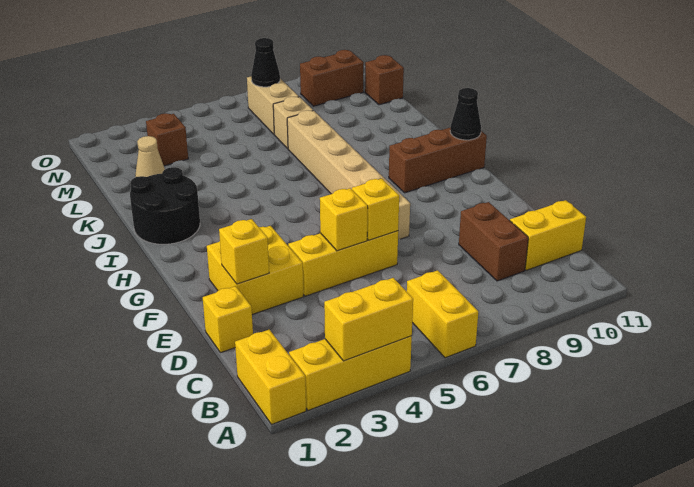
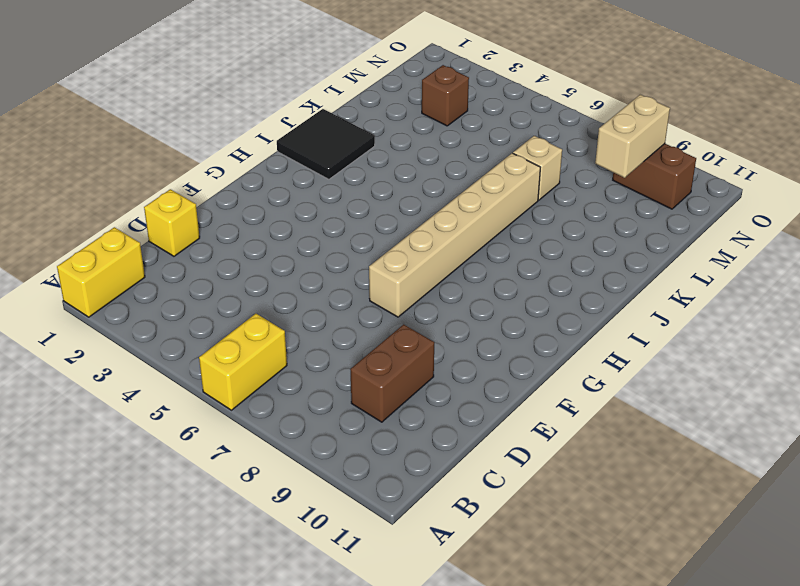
black 2x2 tile [277,109,375,179] -> black 2x2 round brick [130,167,200,244]
tan 1x2 brick [595,95,670,178] -> tan 1x2 brick moved to [247,77,299,135]
none -> yellow 1x3 brick [289,336,412,410]
none -> yellow 1x2 brick [510,200,586,270]
none -> yellow 2x2 brick [207,226,304,314]

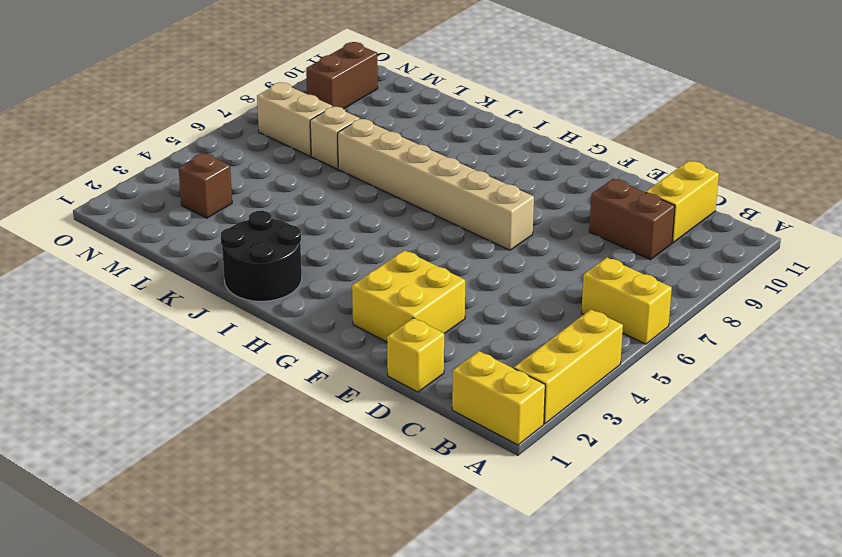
none -> yellow 1x3 brick [288,231,398,296]
none -> brown 1x3 brick [389,128,487,193]
none -> tan 1x1 cone [135,136,165,177]

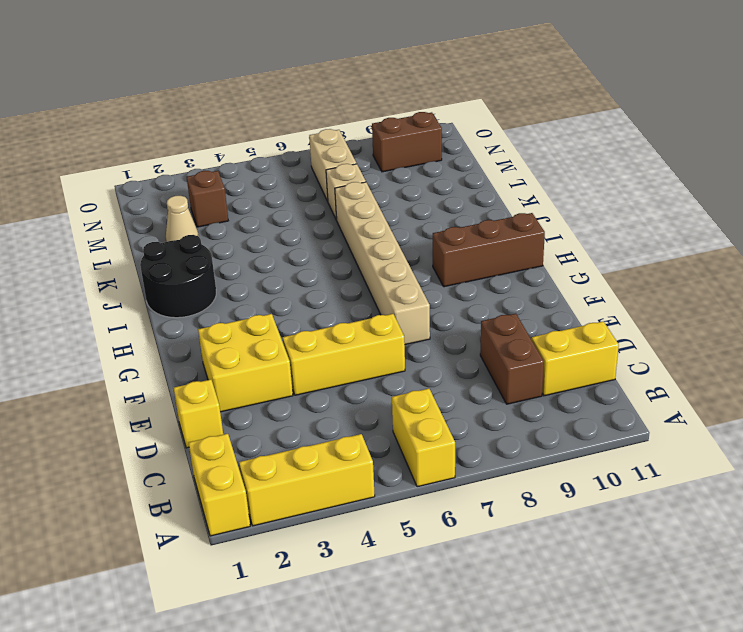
none -> brown 1x1 brick [365,55,404,105]
none -> yellow 1x2 brick [324,278,413,361]
none -> yellow 1x1 brick [219,219,269,284]

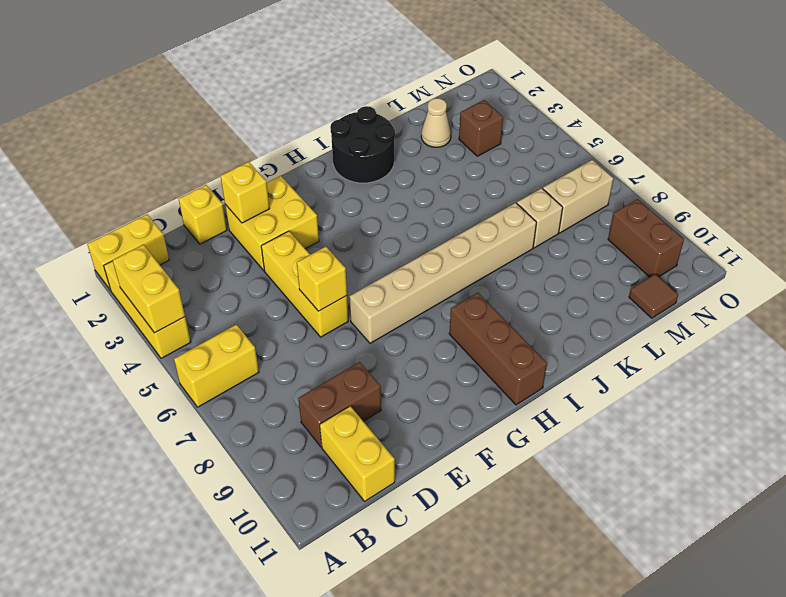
brown 1x1 tile [629,274,678,318] -> brown 1x1 brick [365,55,404,105]
none -> yellow 1x1 brick [320,188,368,251]
none -> black 1x1 cone [450,88,481,140]
none -> black 1x1 cone [251,38,280,87]

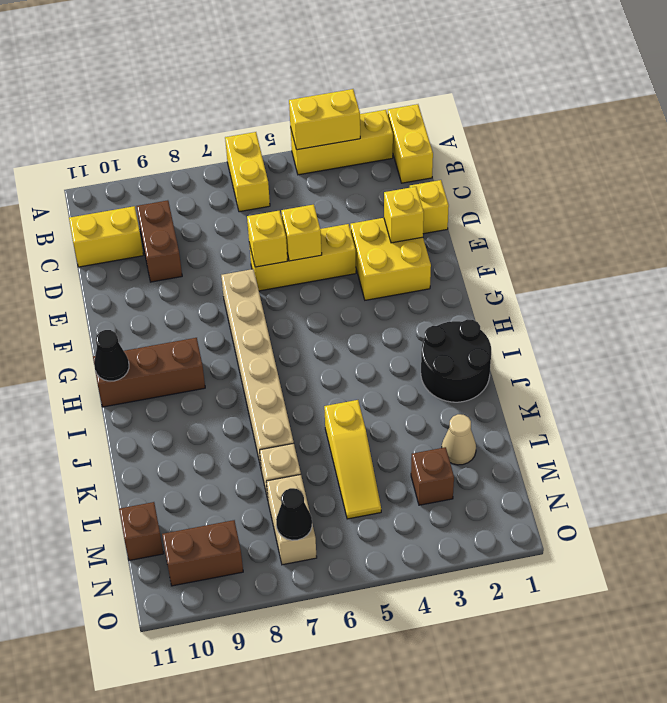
yellow 1x3 slope [324,400,381,519] -> none

